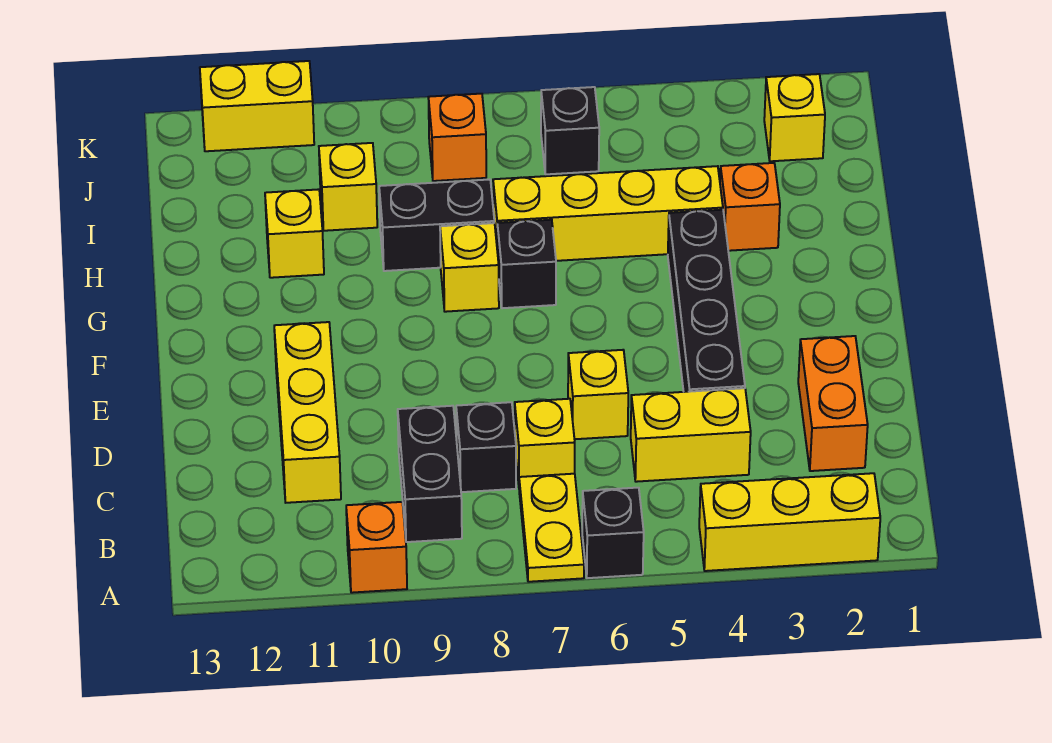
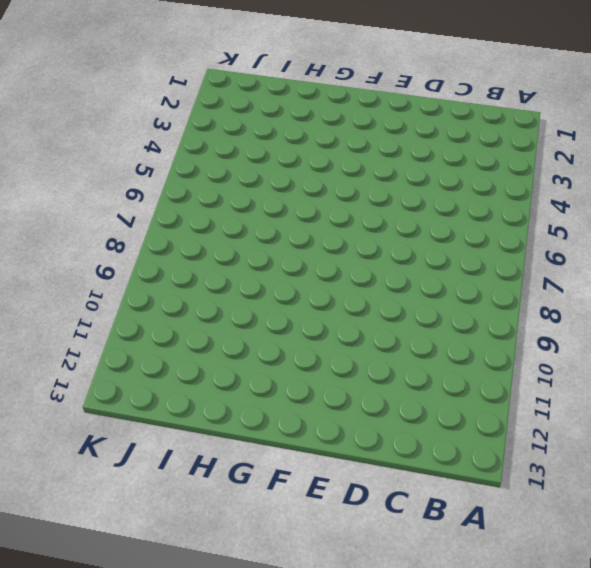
none -> yellow 1x3 brick [699,473,880,571]
none -> black 1x1 brick [582,488,644,578]
none -> yellow 1x2 plate [519,474,584,582]

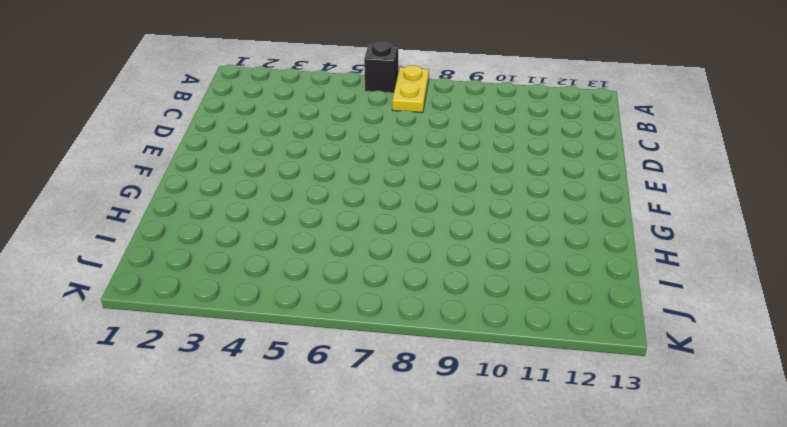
none -> yellow 1x3 brick [699,473,880,571]
none -> orange 1x1 brick [346,502,407,593]
none -> black 1x2 brick [398,406,462,542]

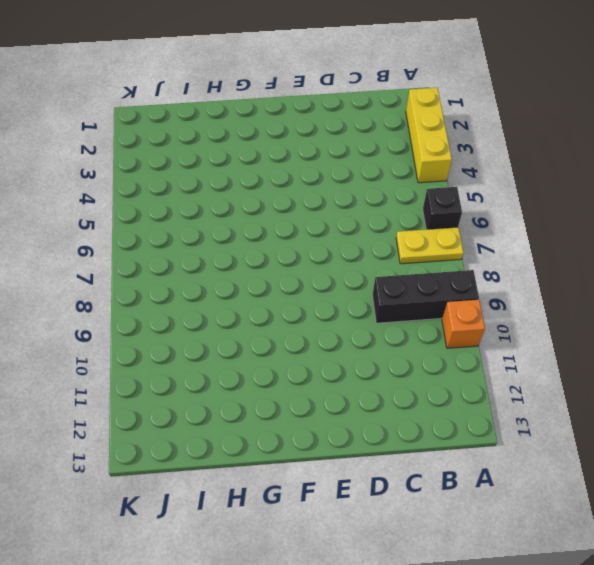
black 1x3 brick [372,270,479,323] -> black 1x2 brick [398,406,462,542]
none -> orange 1x2 brick [798,336,868,471]
none -> yellow 1x2 brick [631,388,751,482]
none -> yellow 1x1 brick [515,399,575,484]

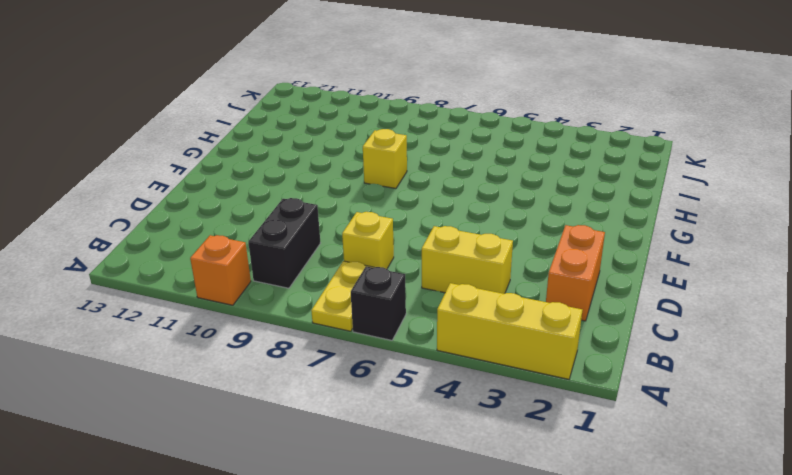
none -> black 1x1 brick [456,402,516,492]
none -> yellow 1x3 brick [274,322,341,503]
none -> black 1x4 brick [668,210,745,392]

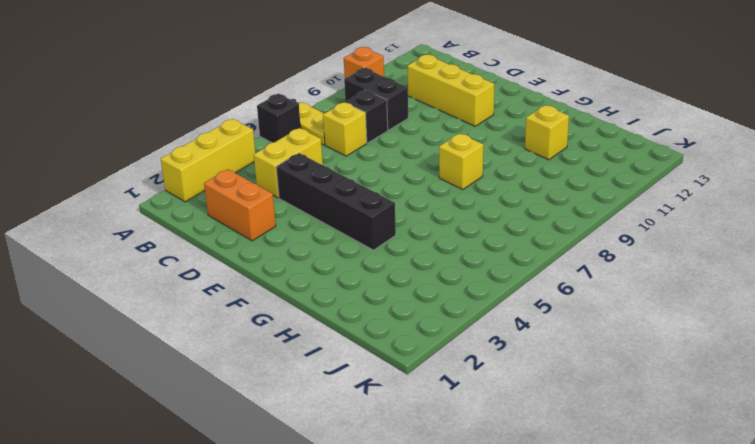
none -> yellow 1x1 brick [568,350,628,439]
none -> black 1x1 brick [497,220,556,308]
none -> orange 1x1 brick [720,163,780,251]

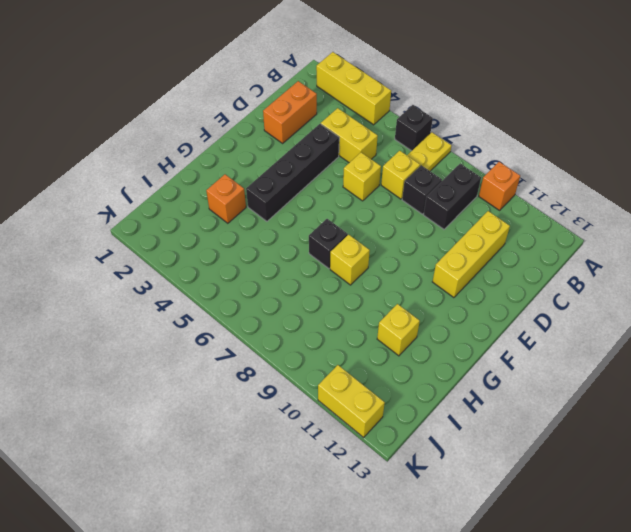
none -> yellow 1x4 brick [493,166,723,261]
none -> black 1x2 brick [379,179,494,271]
none -> yellow 1x1 brick [319,143,377,231]

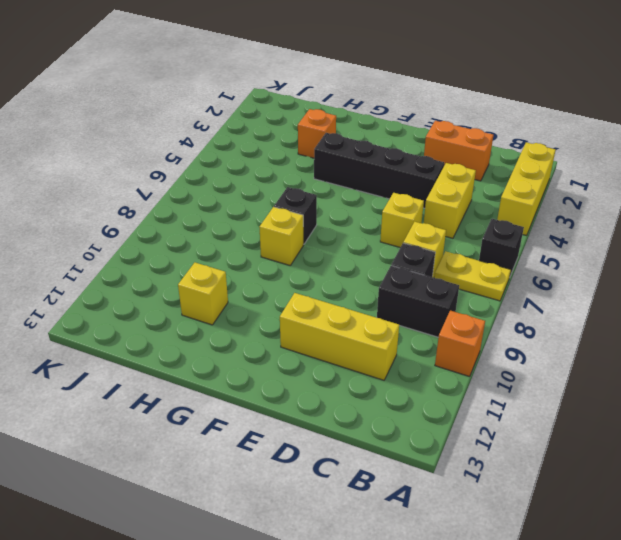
none -> yellow 1x4 brick [493,166,723,261]
none -> black 1x2 brick [379,179,494,271]
none -> yellow 1x1 brick [319,143,377,231]

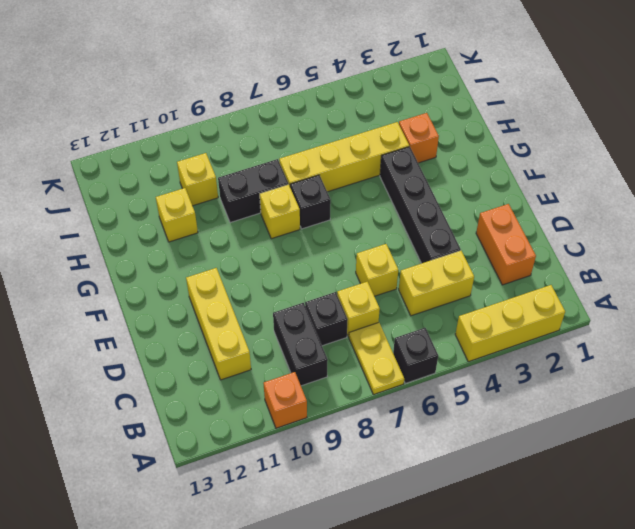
none -> yellow 1x1 brick [764,74,825,161]
none -> black 1x1 brick [541,87,599,174]
none -> orange 1x1 brick [428,94,486,181]

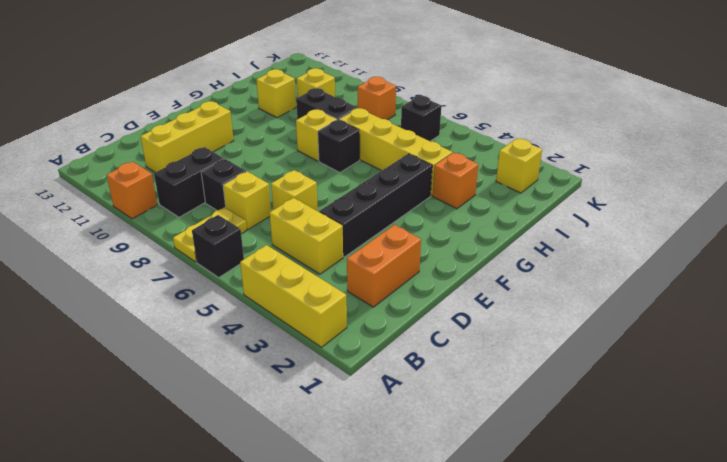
none -> yellow 1x2 brick [200,61,314,151]

